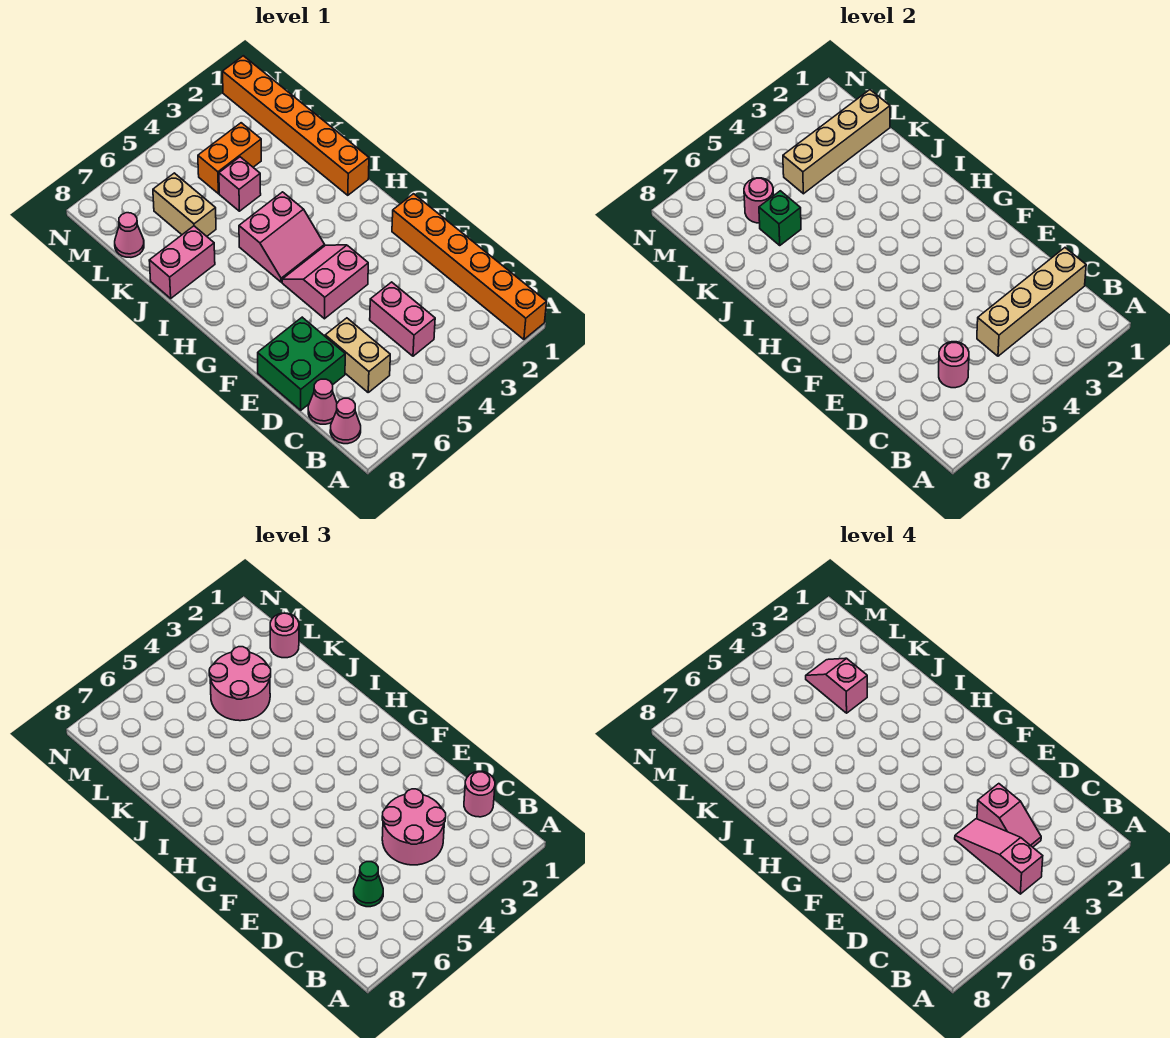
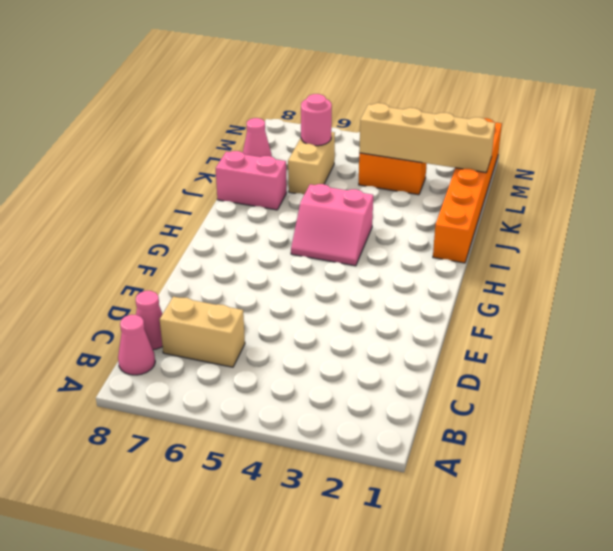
tan 1x2 brick [160,297,245,367] -> tan 1x2 brick turned to [325,318,390,392]
none -> orange 1x6 brick [392,194,547,339]
none -> pink 1x2 brick [370,282,435,356]
none -> green 2x2 brick [258,317,345,410]

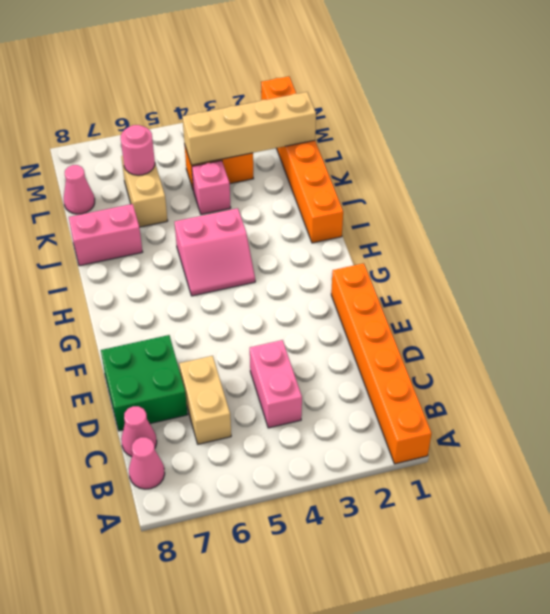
none -> pink 2x2 slope [282,245,368,319]
none -> tan 1x4 brick [977,248,1086,356]
none -> pink 1x1 round brick [939,342,969,388]

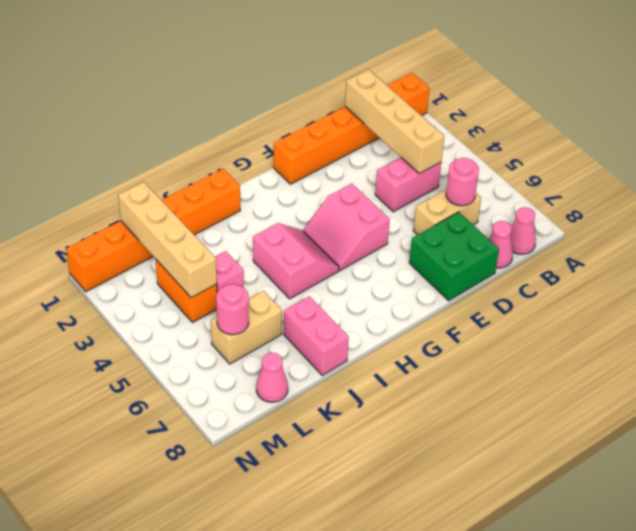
none -> green 1x1 brick [759,191,801,245]
none -> pink 1x1 round brick [464,771,495,817]
none -> pink 2x2 round brick [382,789,446,865]

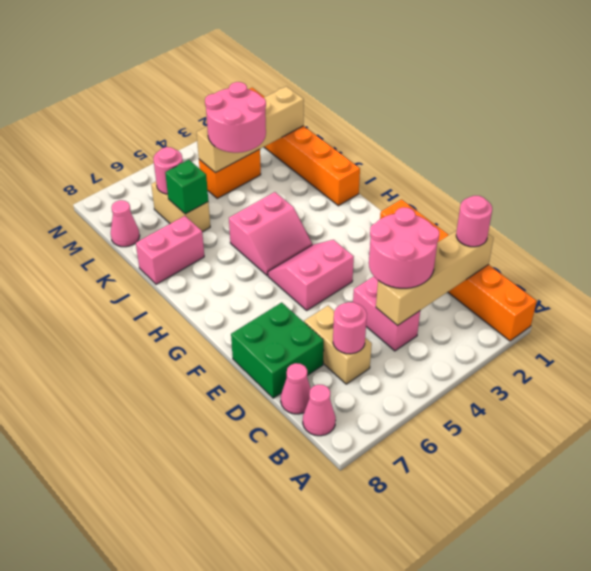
none -> pink 1x1 brick [219,157,261,211]
none -> green 1x1 cone [354,862,383,907]
none -> pink 1x1 round brick [270,613,299,658]

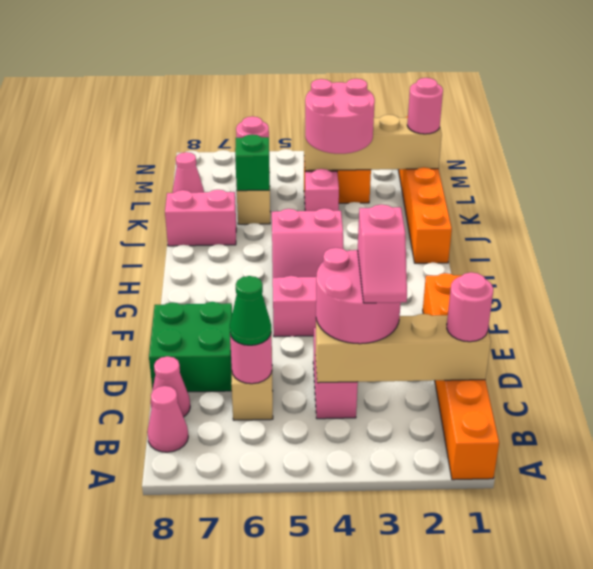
none -> pink 1x3 slope [955,819,1043,894]
none -> pink 1x2 slope [806,658,867,713]

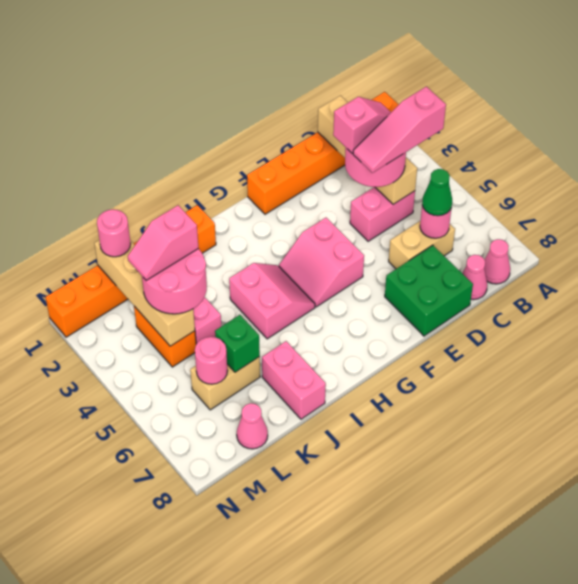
none -> pink 1x1 round brick [464,771,495,817]

